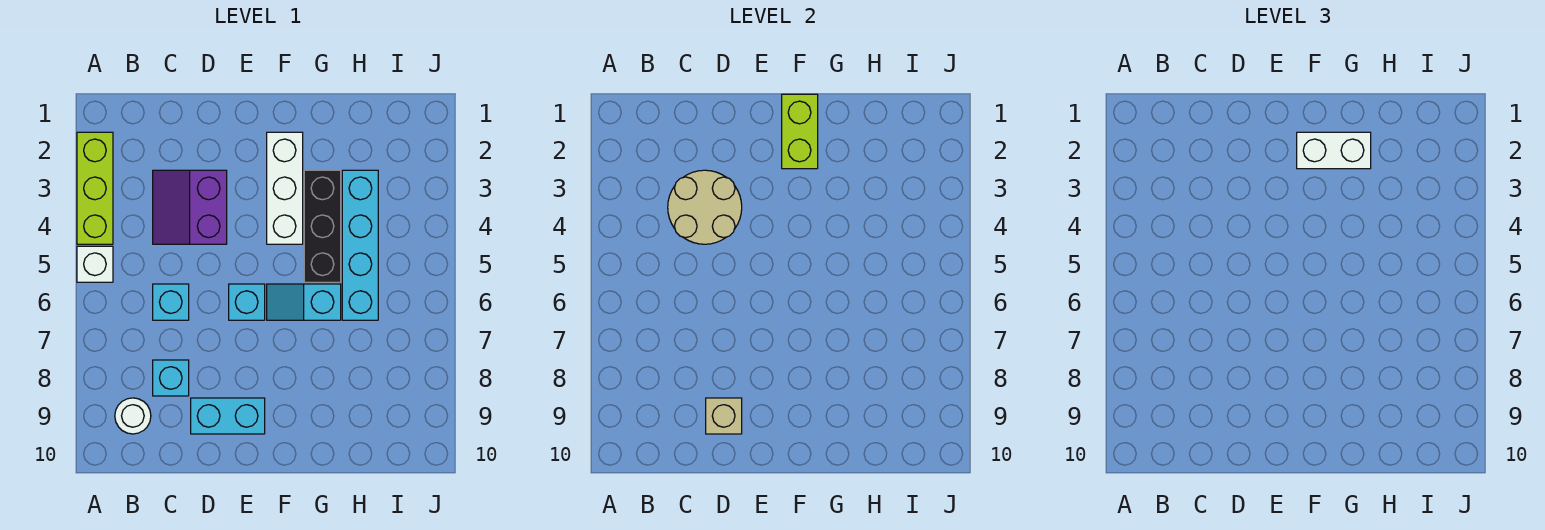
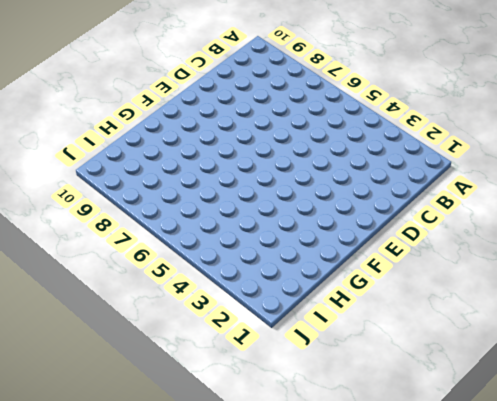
none -> lime 1x3 brick [77,132,113,244]
none -> white 1x1 brick [77,246,113,282]
none -> white 1x1 round brick [115,398,151,434]

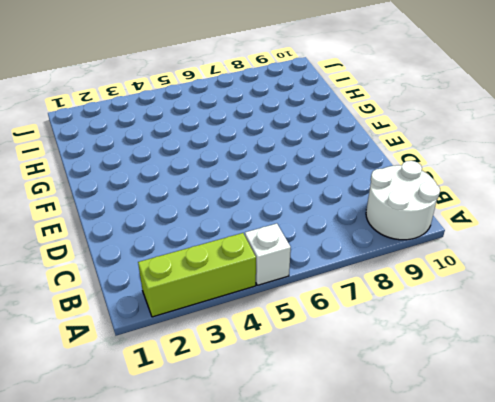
white 2x2 round brick [366,161,440,240] -> white 1x1 round brick [115,398,151,434]
none -> purple 2x2 slope [153,170,227,244]
none -> cyan 1x1 brick [153,284,189,320]
none -> cyan 1x1 brick [153,360,189,396]

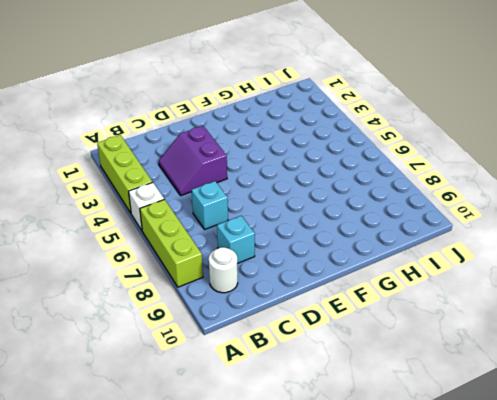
lime 1x3 brick [140,199,203,287] -> none
none -> cyan 1x2 brick [191,398,265,434]
none -> cyan 1x1 brick [229,284,265,320]
none -> white 1x3 brick [267,132,303,244]

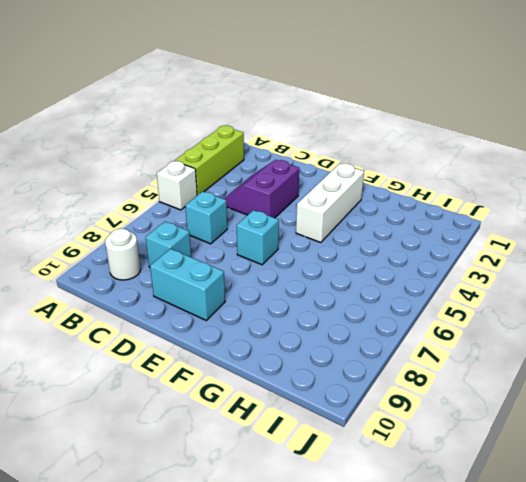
none -> cyan 1x2 slope [267,284,341,320]
none -> black 1x3 brick [304,170,341,282]
none -> cyan 1x4 brick [342,170,378,320]

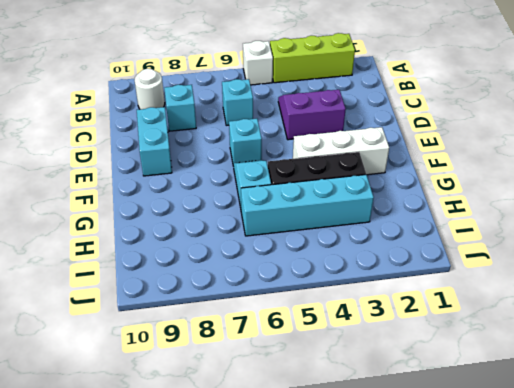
none -> tan 2x2 round brick [668,170,742,244]
none -> tan 1x1 brick [706,398,742,434]
none -> lime 1x2 brick [782,94,818,169]

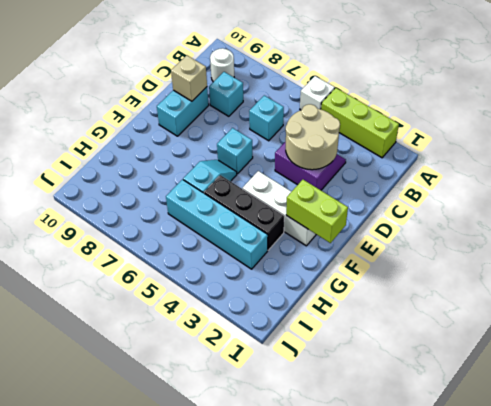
none -> white 1x2 brick [1297,132,1371,169]

